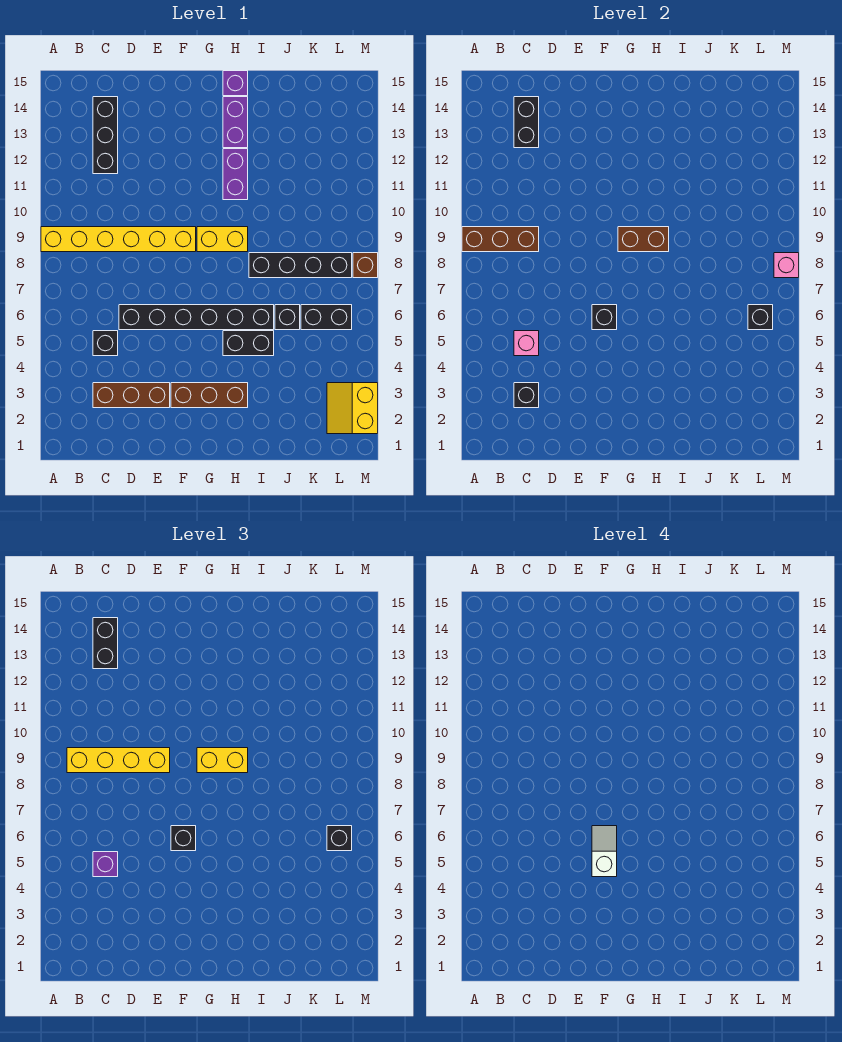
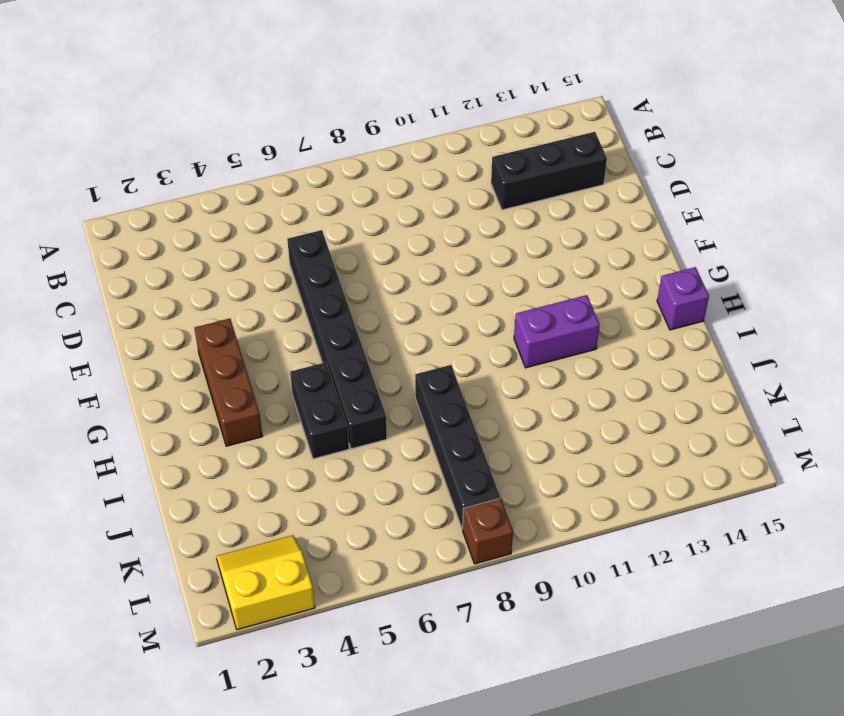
none -> yellow 1x6 brick [41,227,196,252]
none -> brown 1x3 brick [93,383,170,408]
none -> black 1x1 brick [93,331,118,356]
none -> yellow 1x2 brick [197,227,248,252]

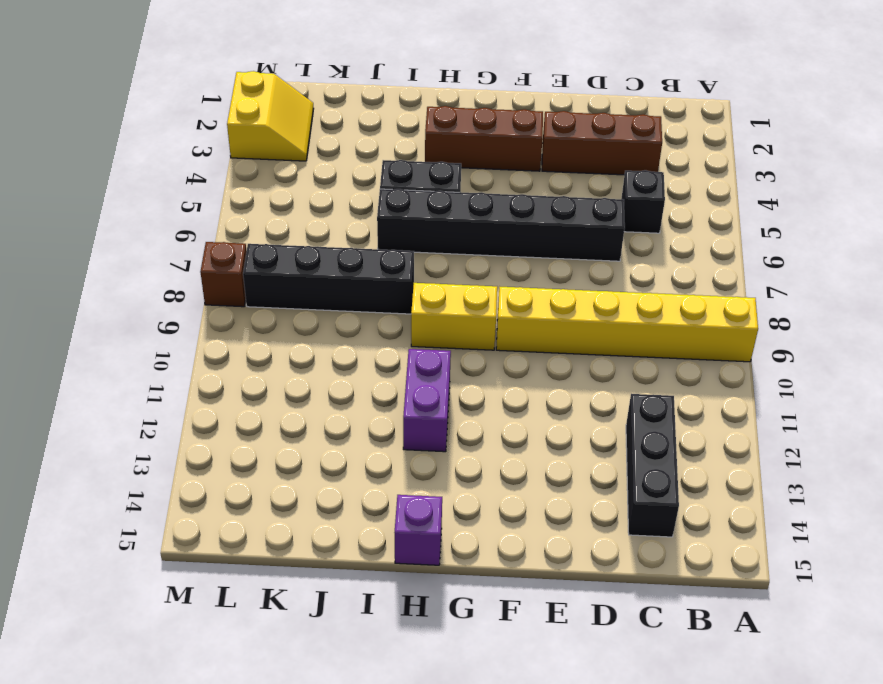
none -> purple 1x2 brick [223,97,248,148]
none -> black 1x1 brick [275,305,300,330]
none -> black 1x2 brick [301,305,352,330]
none -> brown 1x3 brick [462,227,539,252]

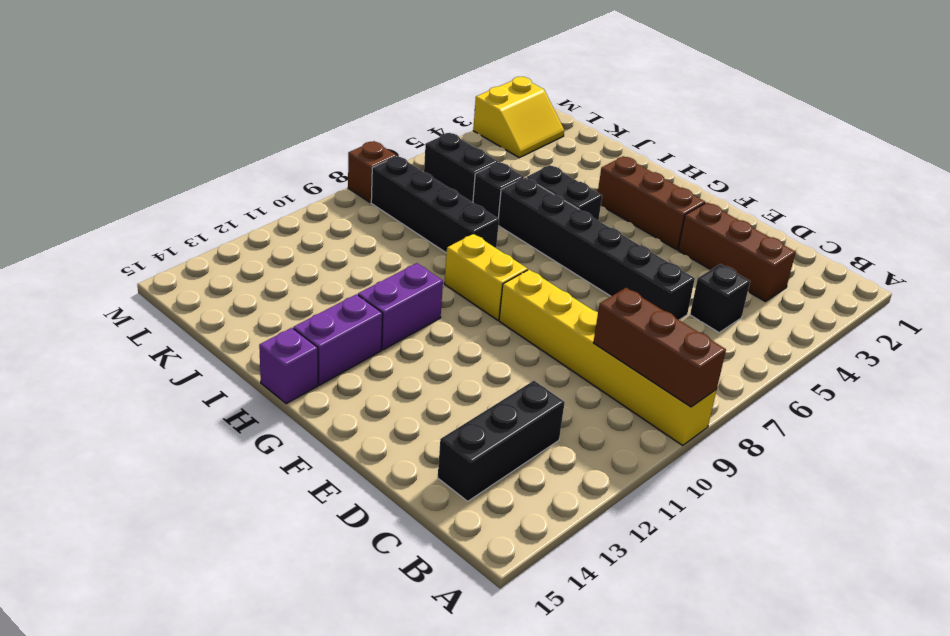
none -> black 1x1 brick [514,383,539,408]
none -> pink 1x1 brick [514,331,539,356]
none -> black 1x2 brick [514,97,539,148]
none -> black 1x1 brick [592,305,617,330]

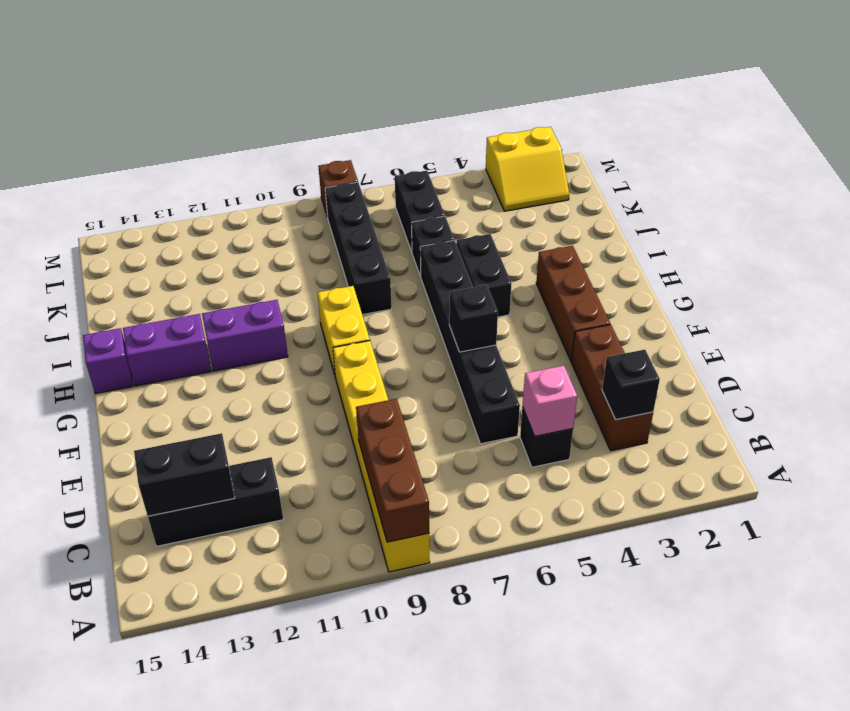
none -> brown 1x2 brick [618,227,669,252]
none -> black 1x1 brick [748,305,773,330]
none -> pink 1x1 brick [774,253,799,278]
none -> yellow 1x4 brick [67,748,170,773]

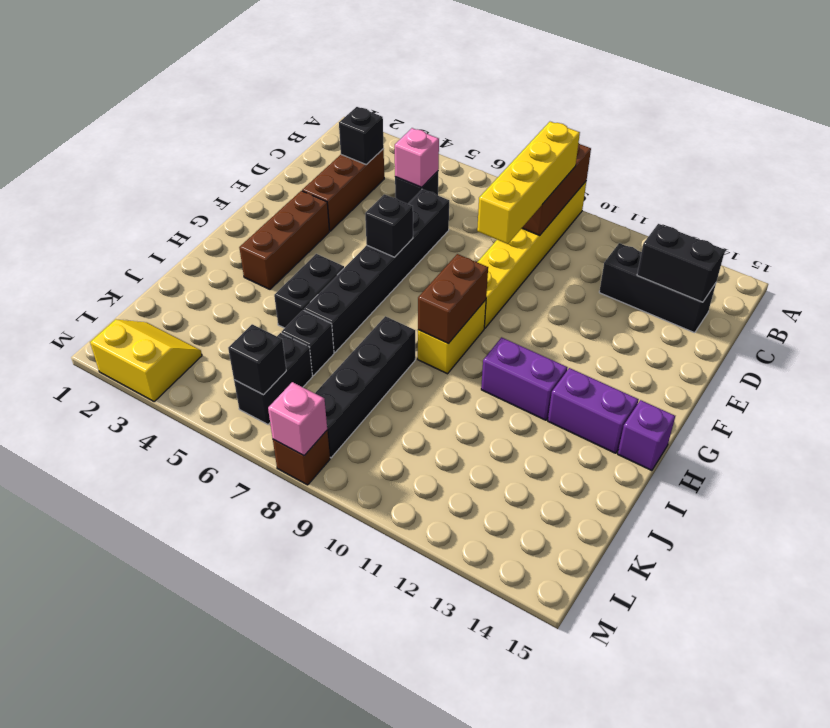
none -> purple 1x1 brick [93,852,118,877]
none -> black 1x2 brick [93,618,118,669]
none -> black 1x1 brick [171,826,196,851]
none -> yellow 1x2 brick [197,748,248,773]

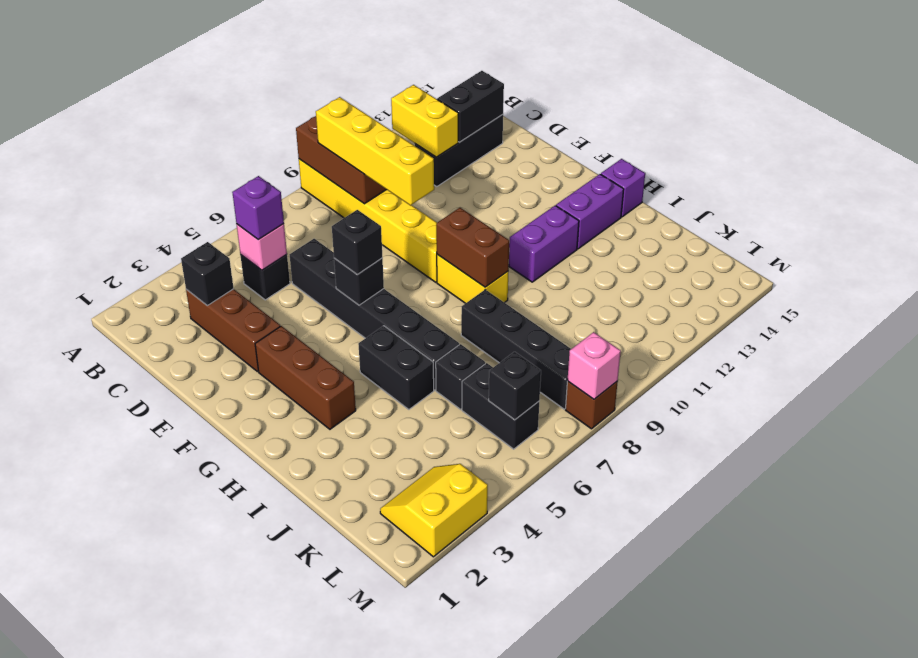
yellow 1x2 brick [391,85,458,157] -> yellow 1x2 brick moved to [197,748,248,773]
none -> black 1x2 brick [93,618,118,669]
none -> black 1x1 brick [327,826,352,851]
none -> white 1x2 slope [592,826,617,877]

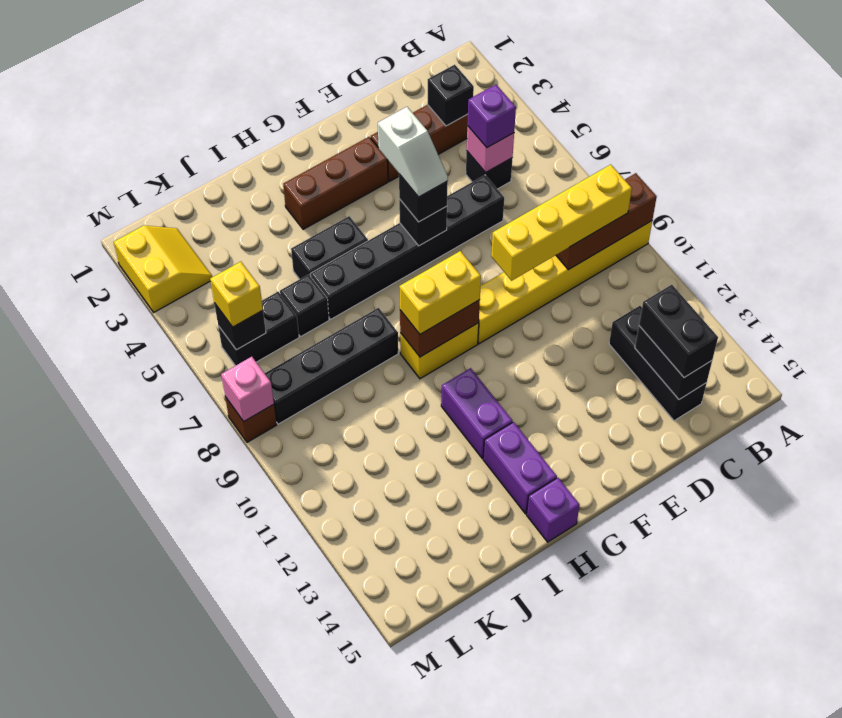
yellow 1x1 brick [210,262,263,327] -> black 1x1 brick [327,826,352,851]

